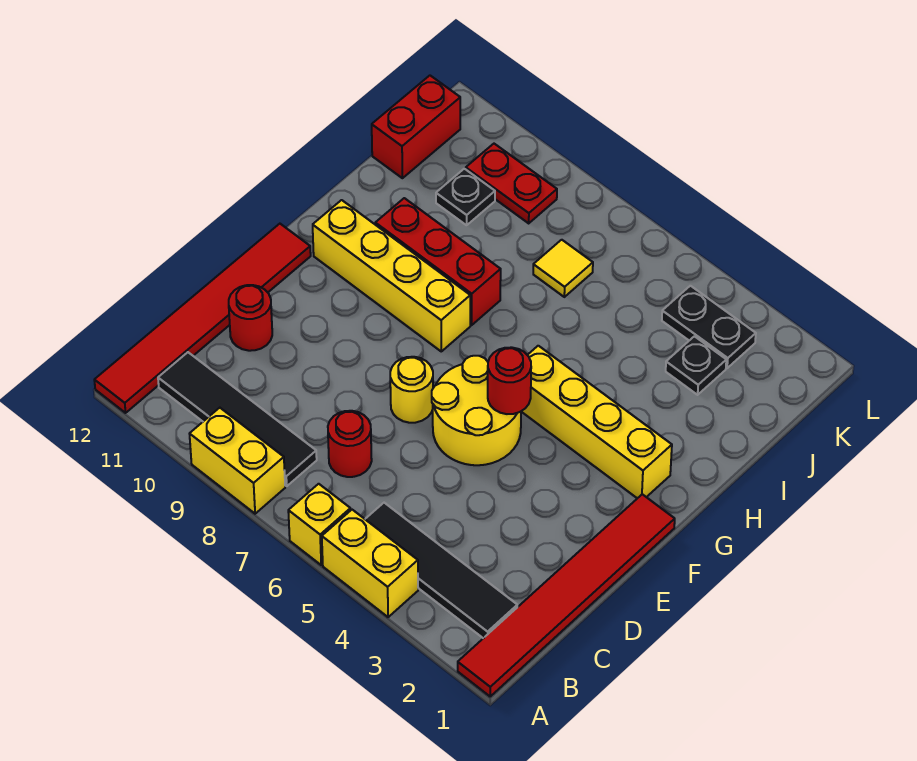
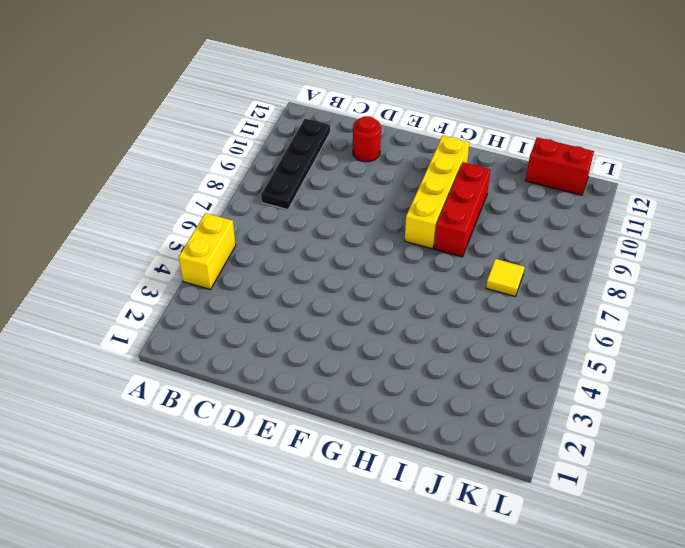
black 1x4 plate [261,119,330,210] -> black 1x4 tile [158,352,317,486]
none -> red 1x6 tile [458,494,675,696]
none -> yellow 1x1 brick [288,484,351,565]
none -> yellow 1x2 brick [190,408,285,514]

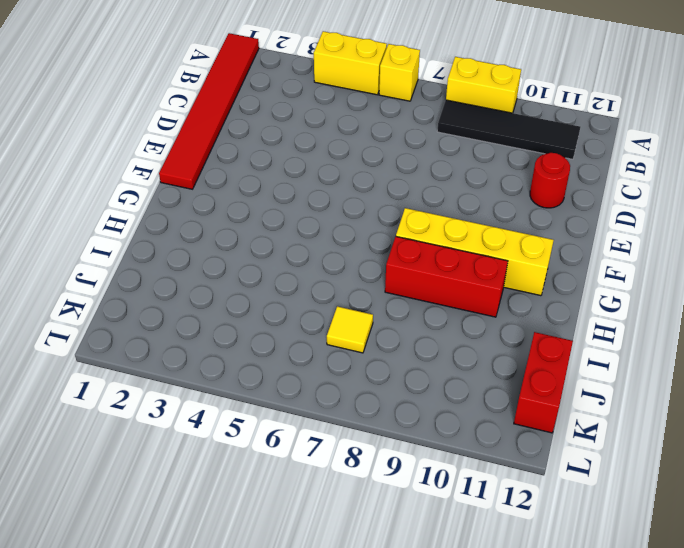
none -> red 1x6 tile [94,224,311,413]
none -> black 1x4 tile [365,503,517,638]
none -> red 1x1 round brick [328,411,372,477]

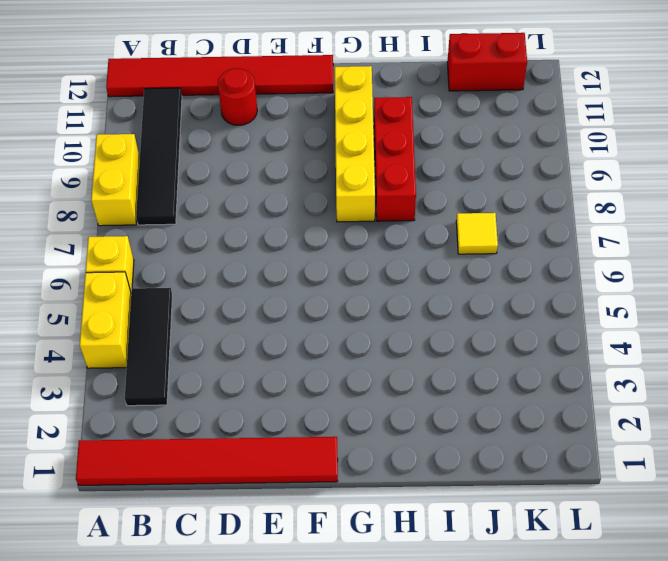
black 1x3 tile [125,288,172,406] -> black 1x4 tile [365,503,517,638]
none -> red 1x1 round brick [328,411,372,477]
none -> yellow 2x2 round brick [432,356,521,465]
none -> yellow 1x1 round brick [390,357,433,423]

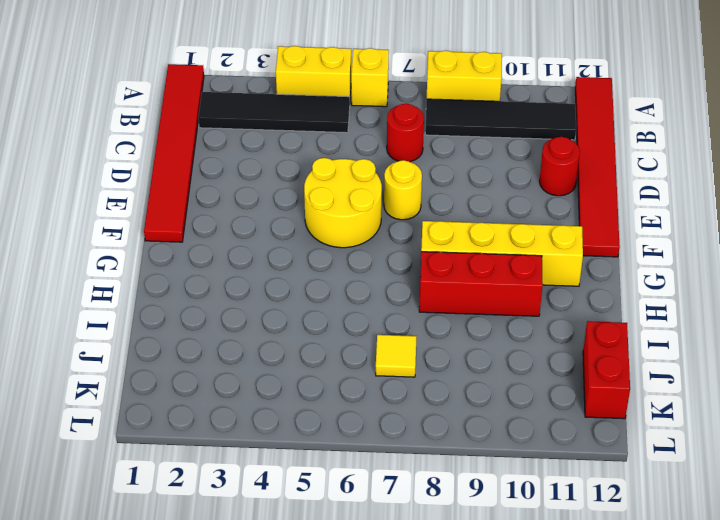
none -> yellow 1x4 brick [521,346,672,498]
none -> black 1x1 plate [666,336,726,395]
none -> black 1x1 plate [436,169,495,225]

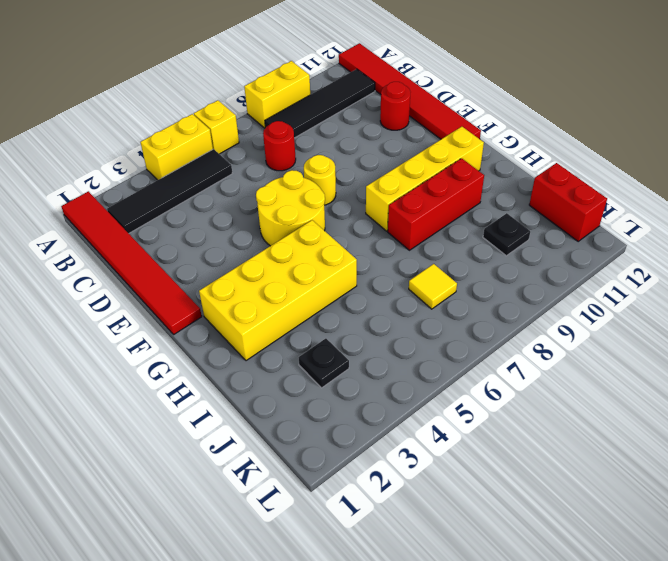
yellow 2x4 brick [199,220,357,361] -> yellow 1x4 brick [521,346,672,498]
none -> black 1x2 plate [662,286,756,368]
none -> red 1x2 plate [466,144,557,223]
none -> red 1x1 round brick [488,347,531,414]

